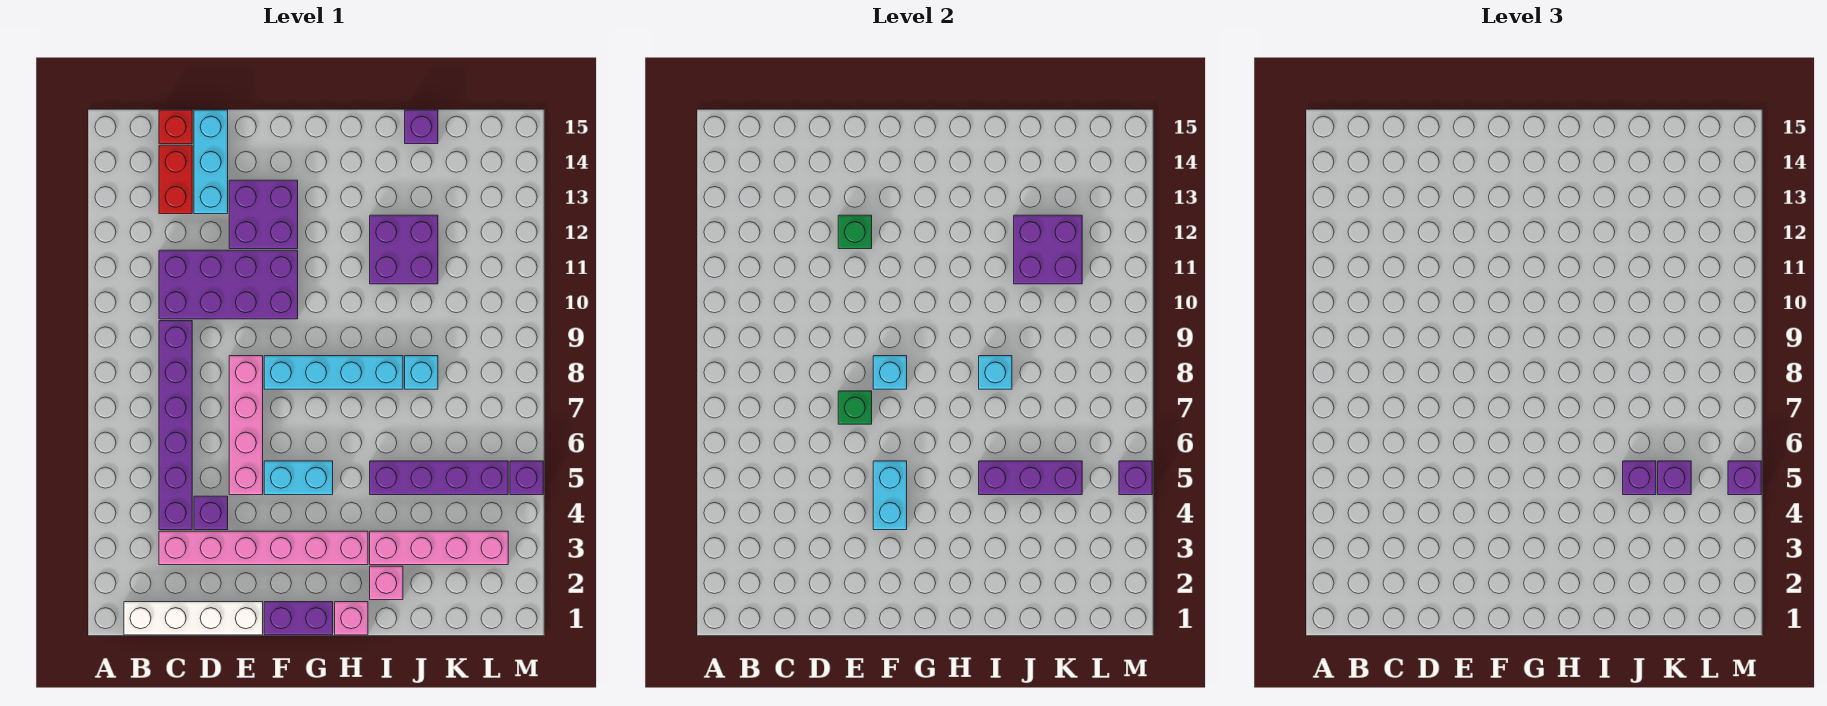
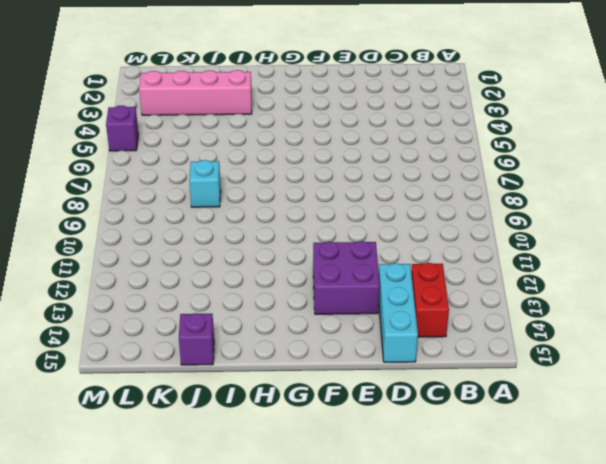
none -> white 1x4 brick [124,602,263,635]
none -> pink 1x6 brick [159,531,368,565]
none -> purple 1x6 brick [159,321,192,530]
none -> purple 2x4 brick [159,250,298,319]

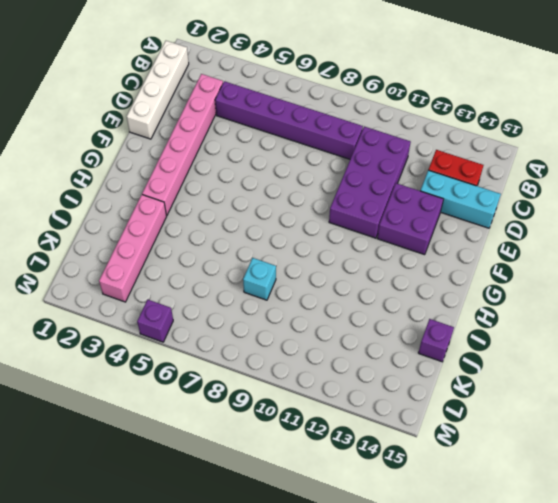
none -> red 1x1 brick [159,110,192,144]
none -> purple 1x1 brick [194,496,228,530]
none -> pink 1x4 brick [229,356,263,495]
none -> purple 1x2 brick [264,602,333,635]

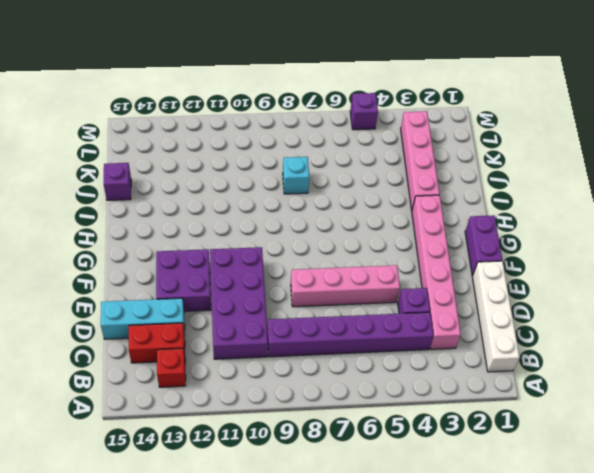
red 1x1 brick [157,348,186,387] -> red 1x1 brick moved to [159,110,192,144]
none -> cyan 1x2 brick [264,461,333,495]
none -> cyan 1x4 brick [264,356,403,389]
none -> pink 1x1 brick [335,602,368,635]
none -> pink 1x1 brick [370,566,403,600]

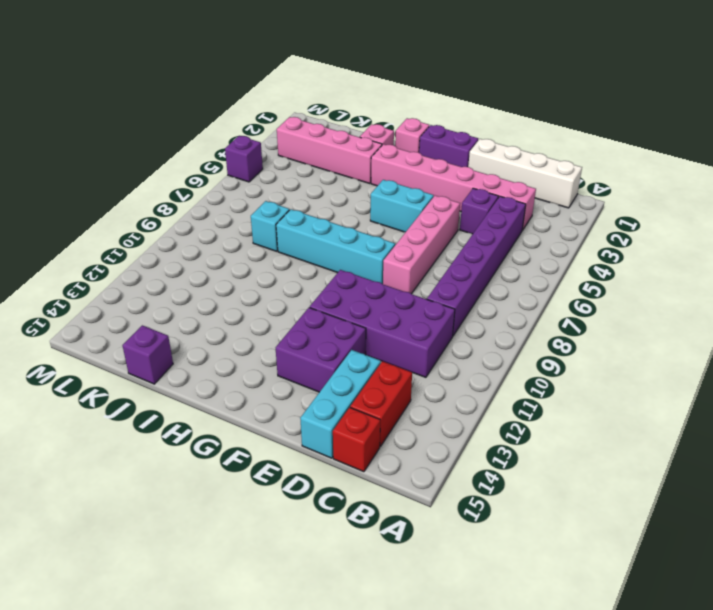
none -> purple 1x4 brick [370,461,508,495]
none -> purple 2x2 brick [370,215,438,284]
none -> green 1x1 brick [838,391,872,424]
none -> green 1x1 brick [838,215,872,249]

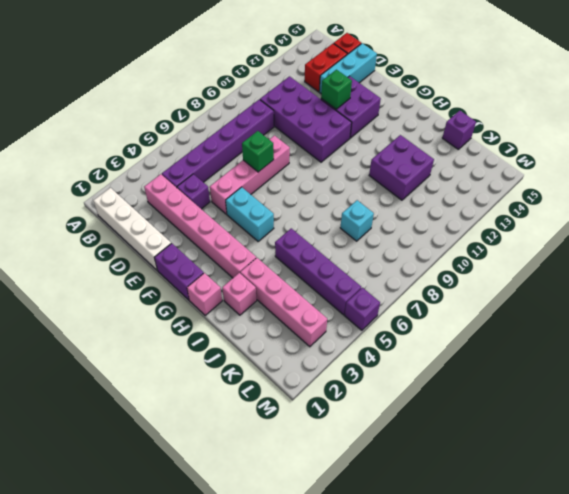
none -> cyan 1x4 brick [264,356,403,389]
none -> cyan 1x2 brick [873,461,907,530]
none -> cyan 1x1 brick [873,356,907,389]
none -> purple 1x3 brick [979,461,1082,495]

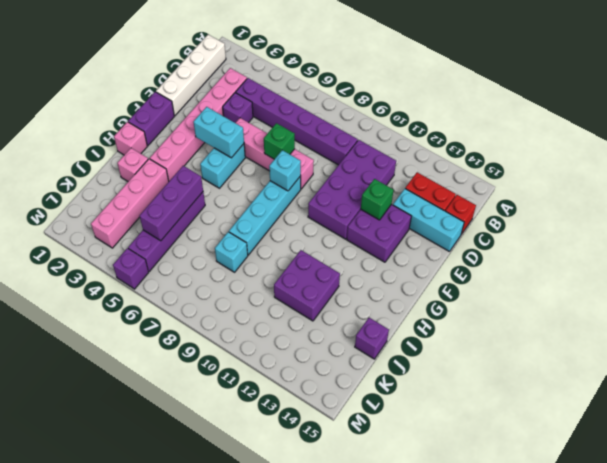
none -> cyan 1x1 brick [979,356,1012,389]
none -> purple 2x2 brick [1014,215,1082,284]
none -> purple 1x1 brick [1119,461,1152,495]
none -> purple 1x1 brick [1623,461,1656,495]

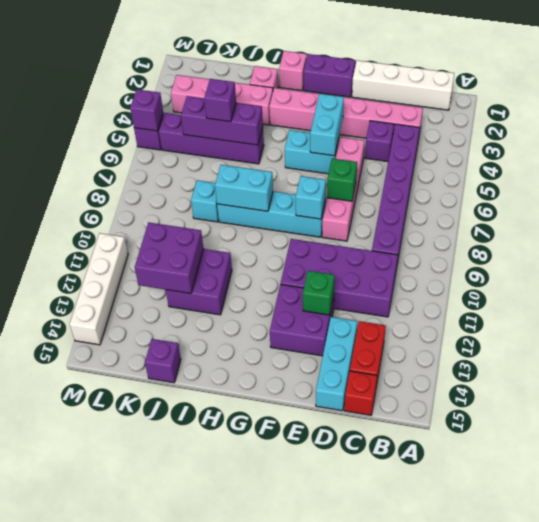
cyan 1x2 brick [215,165,273,211] -> cyan 1x1 brick [979,356,1012,389]
white 1x4 brick [70,233,128,345] -> none
none -> purple 1x1 brick [1658,461,1691,495]
none -> purple 1x1 brick [1728,461,1761,495]

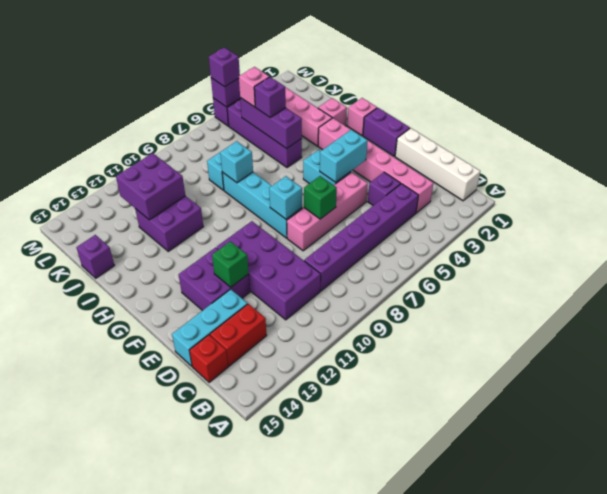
pink 1x1 brick [239,67,269,107] -> purple 1x1 brick [1658,461,1691,495]

